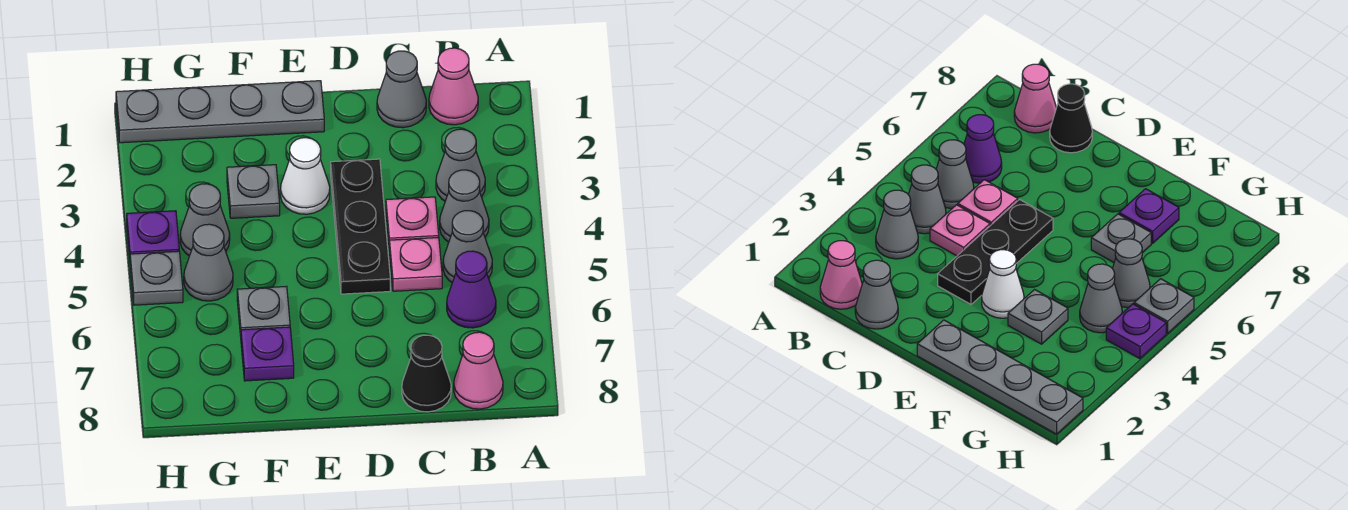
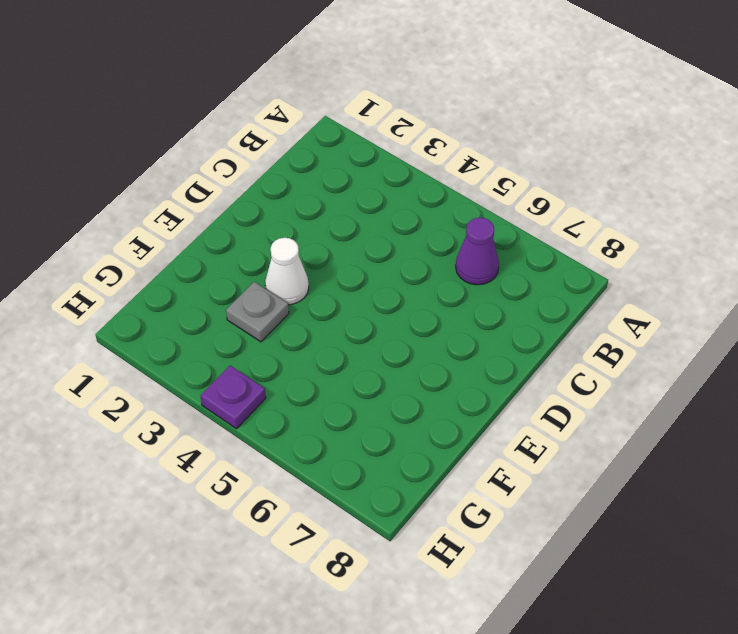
none -> pink 1x1 cone [429,48,478,125]
none -> grey 1x1 cone [436,129,485,201]
none -> grey 1x1 cone [440,170,489,242]

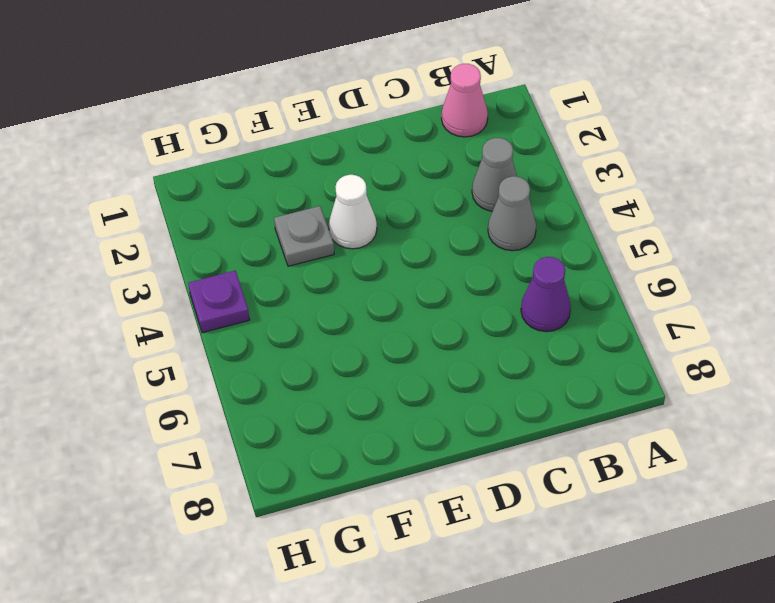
none -> grey 1x1 cone [443,211,492,282]
none -> pink 1x1 cone [454,332,503,409]
none -> grey 1x1 cone [377,51,426,128]

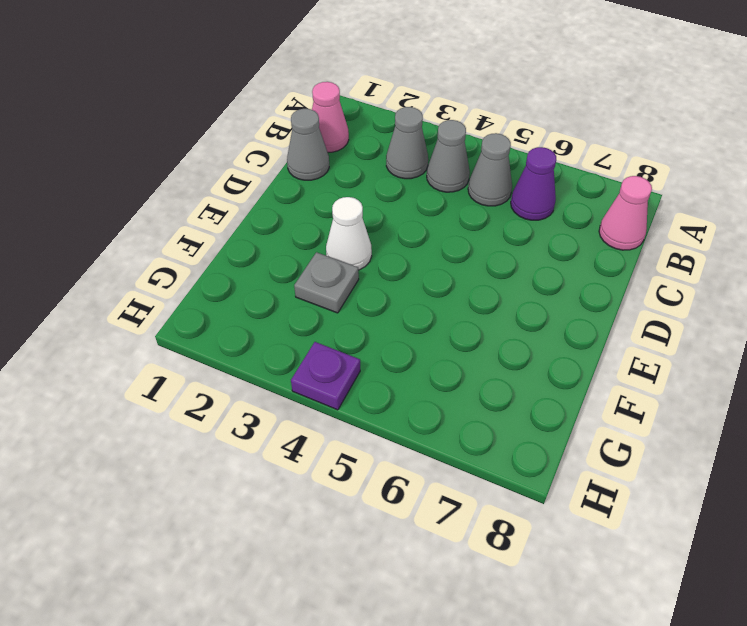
none -> pink 1x1 plate [386,197,439,250]
none -> pink 1x1 plate [390,238,442,291]
none -> black 1x1 cone [402,335,451,412]

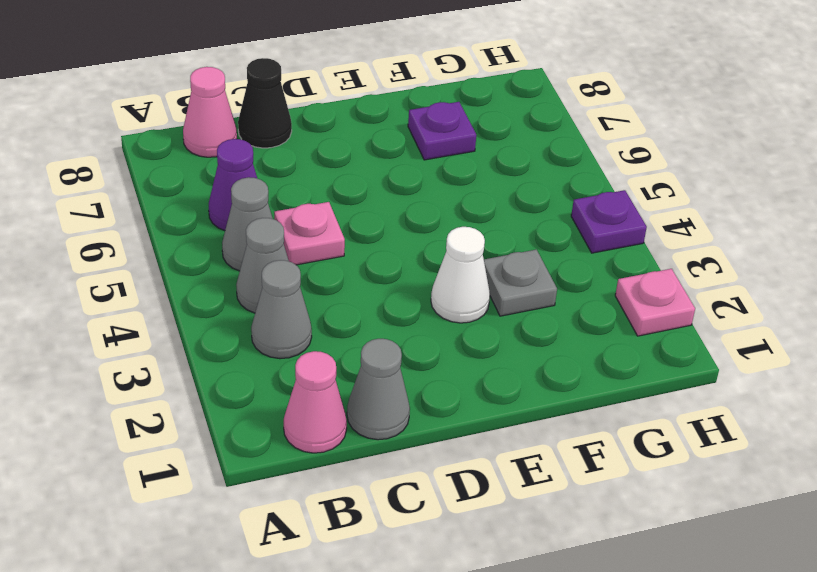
pink 1x1 plate [615,269,695,336] -> pink 1x1 plate moved to [386,197,439,250]
none -> black 1x3 plate [331,159,390,294]
none -> grey 1x4 plate [116,81,324,143]
none -> grey 1x1 plate [237,286,290,336]

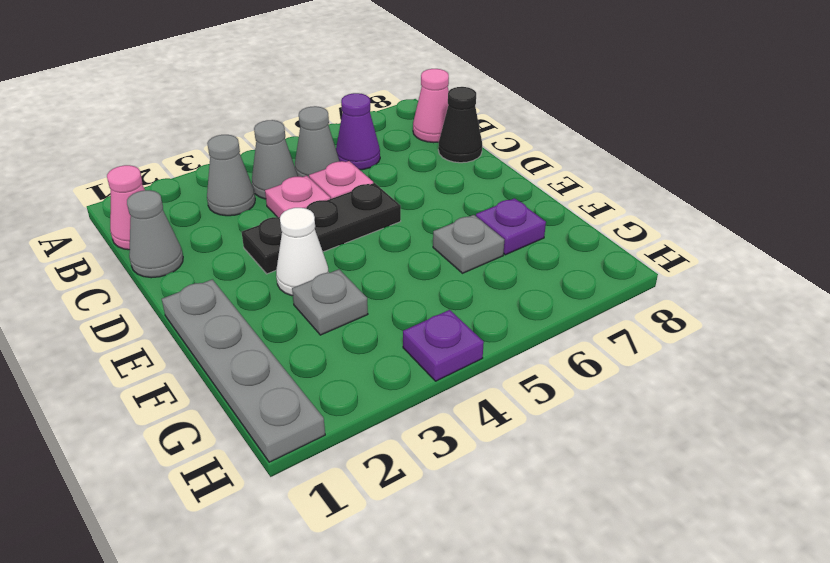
none -> grey 1x1 cone [180,184,230,256]
none -> grey 1x1 cone [184,224,233,301]
none -> grey 1x1 plate [130,251,183,305]

